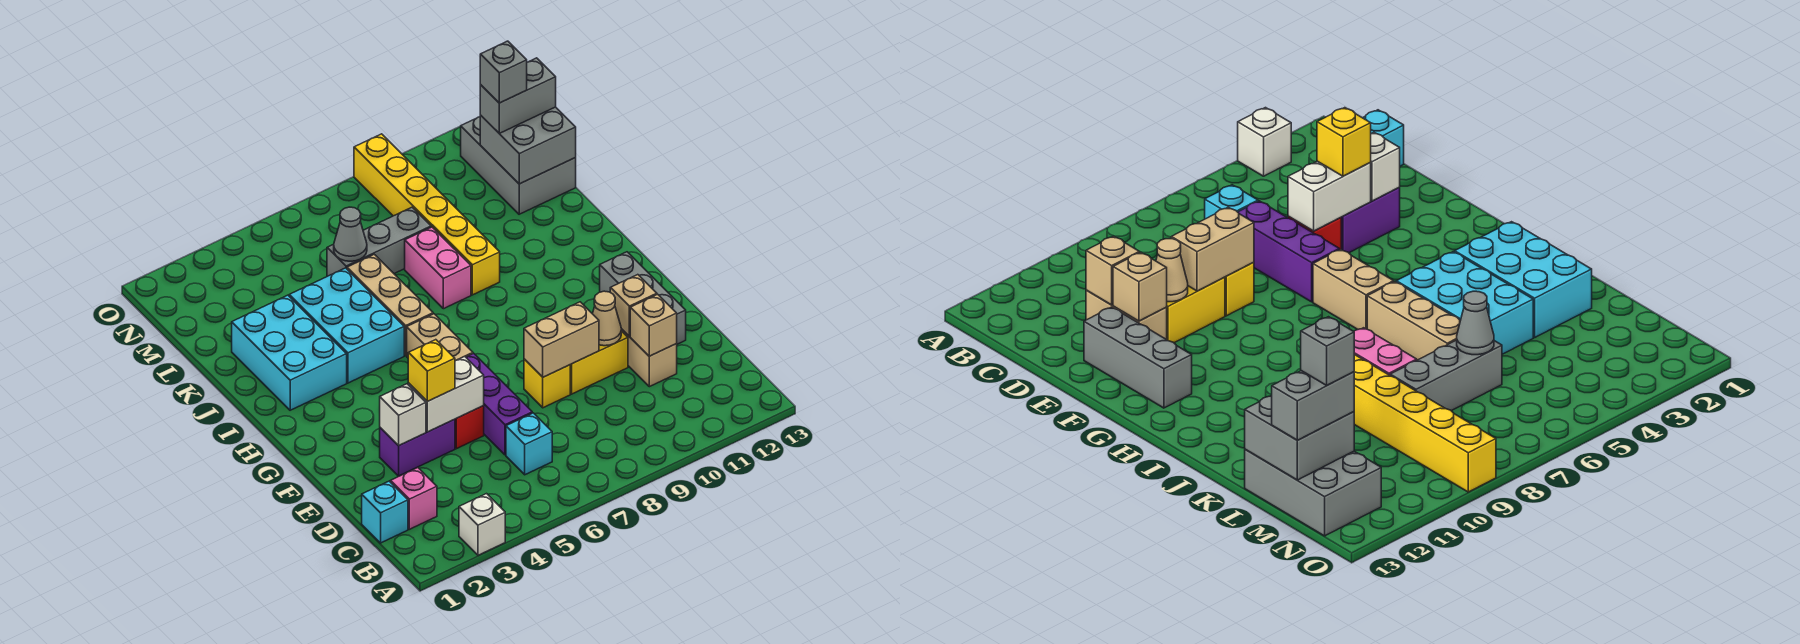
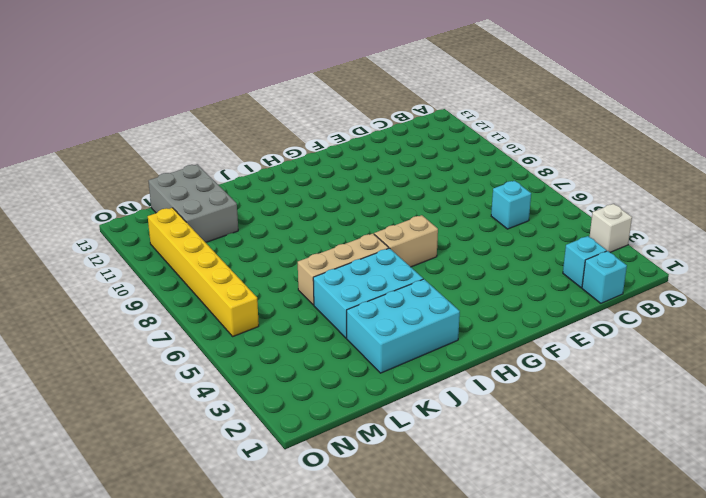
cyan 1x1 brick [563,236,607,288] -> pink 1x1 brick [390,467,437,529]
grey 2x3 brick [149,164,238,243] -> grey 2x3 brick turned to [461,117,576,214]
yellow 1x6 brick [148,208,259,336] -> yellow 1x6 brick turned to [354,134,500,295]
none -> purple 1x3 brick [466,353,532,455]
none -> tan 1x2 brick [621,329,677,387]
none -> purple 1x2 brick [380,419,455,476]
none -> red 1x1 brick [455,406,484,449]

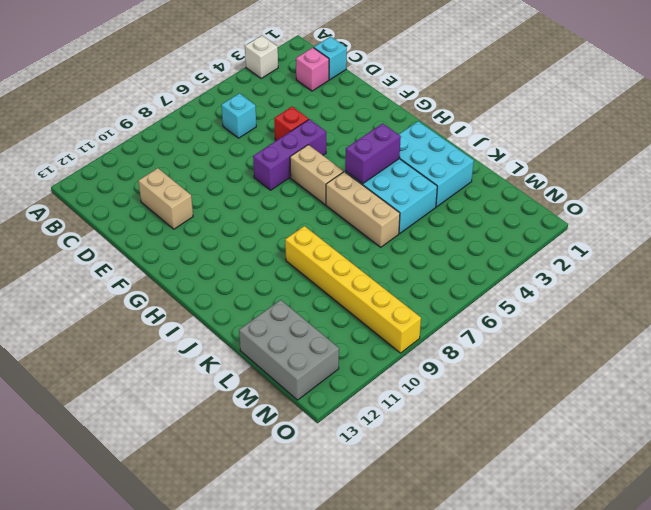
purple 1x3 brick [253,119,326,190] -> purple 1x3 brick turned to [466,353,532,455]
purple 1x2 brick [345,123,401,184] -> purple 1x2 brick moved to [380,419,455,476]
none -> yellow 1x1 brick [524,359,570,408]
none -> yellow 1x2 brick [570,331,628,394]
none -> grey 1x3 brick [600,252,686,344]
none -> pink 1x2 brick [405,227,471,309]

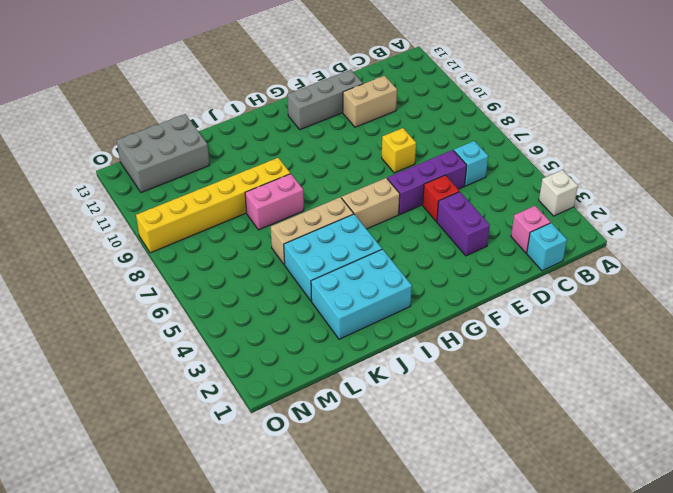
none -> yellow 1x2 brick [570,331,628,394]
none -> grey 1x3 brick [327,207,431,276]
none -> tan 1x1 brick [630,294,677,356]
none -> white 1x1 brick [380,384,426,446]

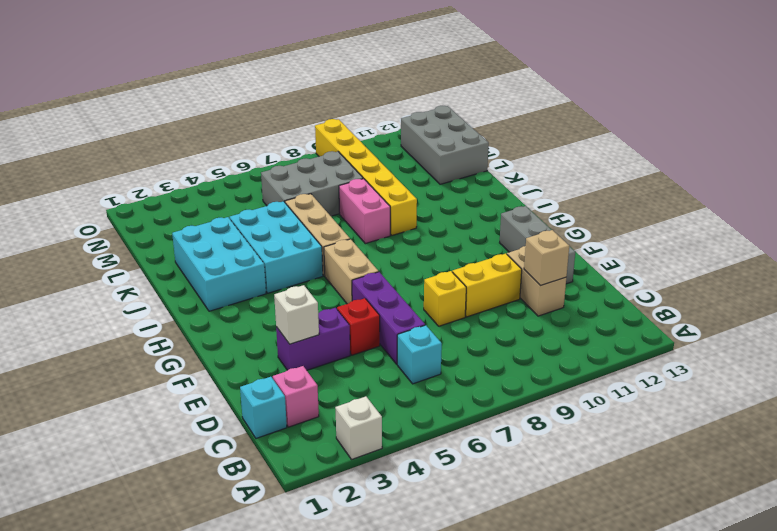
grey 2x3 brick [261,151,363,216] -> grey 1x3 brick [327,207,431,276]
none -> white 1x2 brick [408,356,484,432]
none -> tan 1x2 brick [524,302,599,377]
none -> tan 1x1 cone [592,291,621,346]
none -> tan 1x1 brick [610,275,657,336]

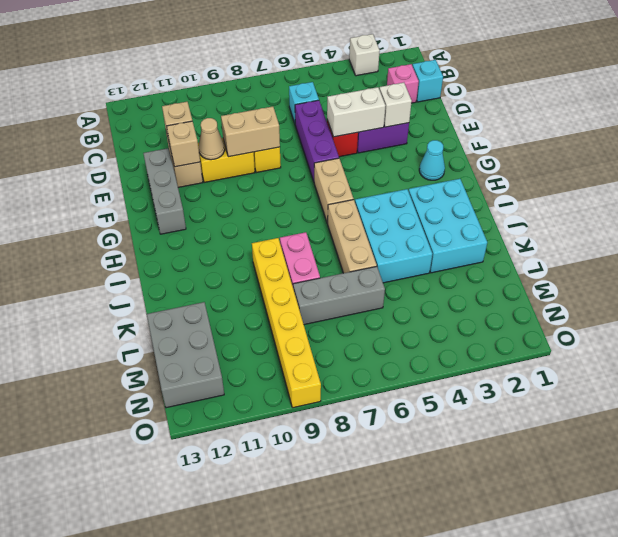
cyan 1x1 cone [419,140,445,180] -> none
none -> grey 1x1 cone [334,207,367,261]
none -> grey 2x2 brick [480,107,576,184]
none -> yellow 1x1 brick [408,340,455,401]
none -> grey 1x2 brick [480,58,556,133]

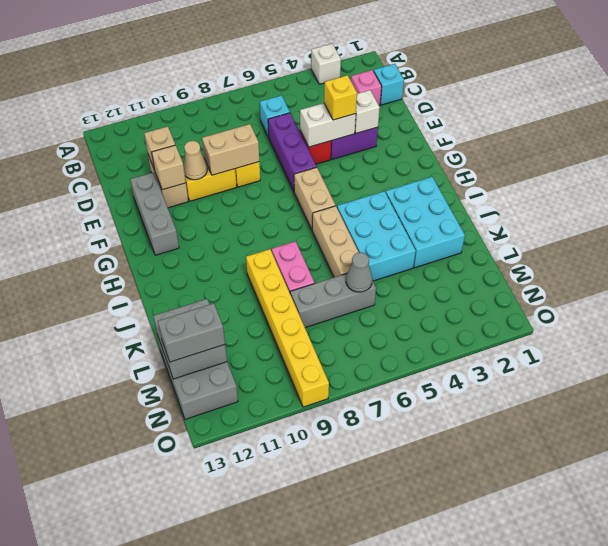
none -> grey 1x1 brick [480,41,527,103]

